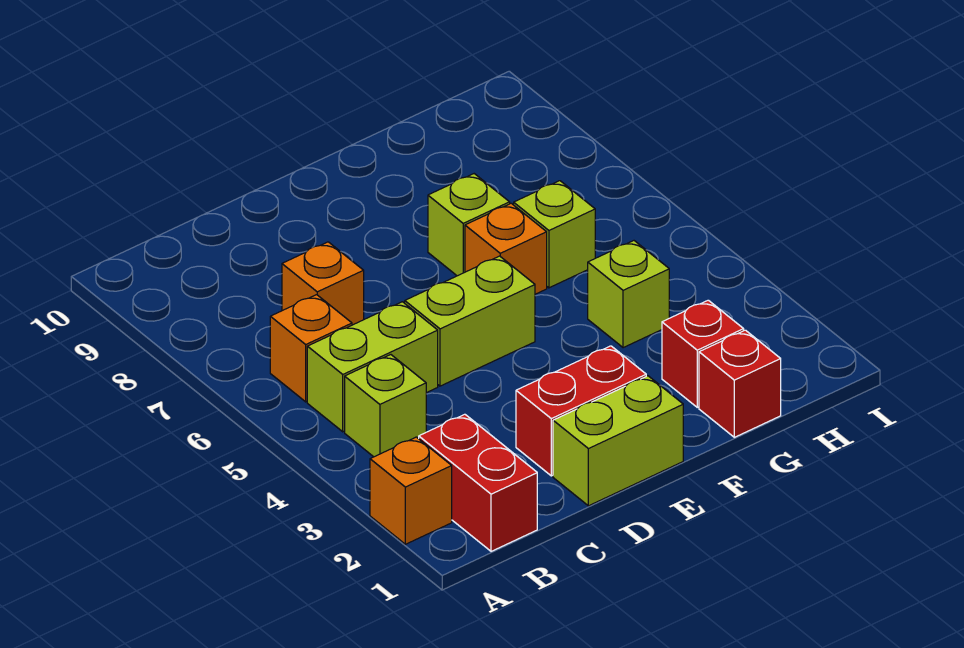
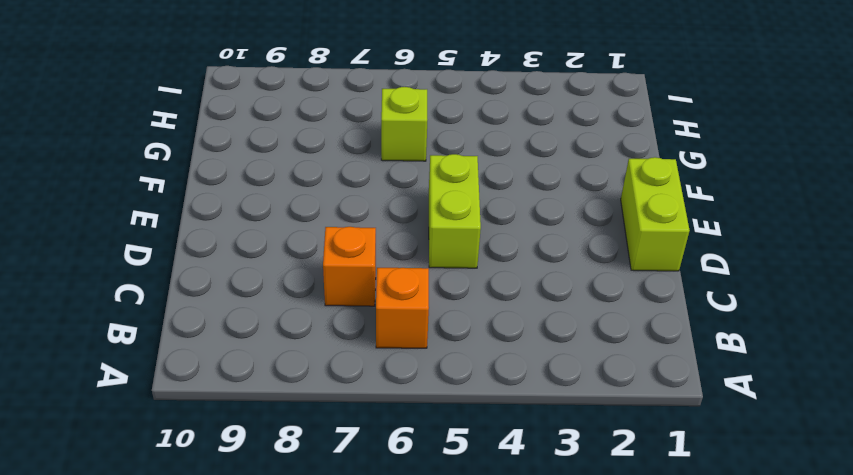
none -> orange 1x1 brick [370,437,452,544]
none -> red 1x2 brick [419,414,537,551]
none -> lime 1x1 brick [345,355,426,457]

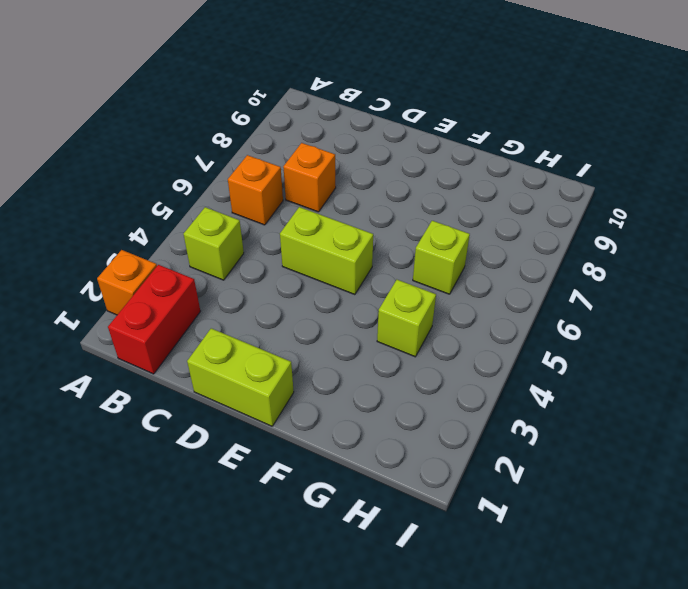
none -> lime 1x2 brick [307,302,438,432]
none -> red 1x2 brick [516,346,646,476]
none -> orange 1x1 brick [465,203,547,294]

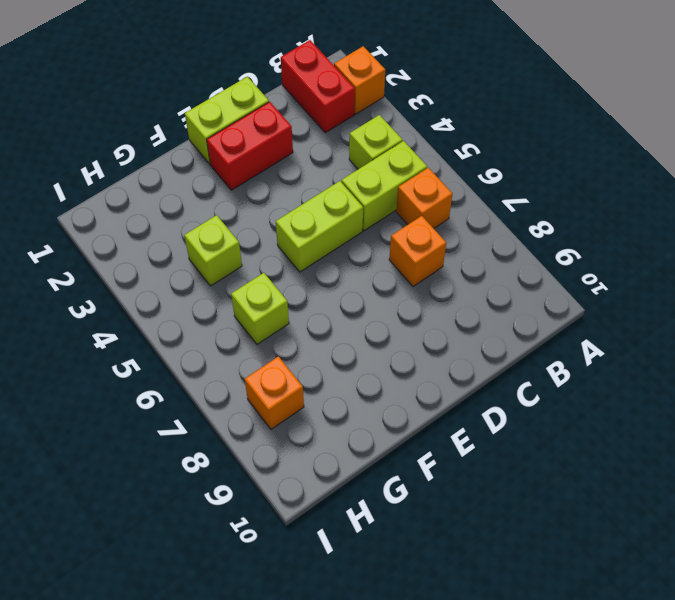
orange 1x1 brick [245,356,304,429] -> orange 1x1 brick moved to [465,203,547,294]
none -> lime 1x1 brick [428,174,510,276]
none -> red 1x1 brick [699,330,781,437]
none -> red 1x1 brick [662,300,744,407]

